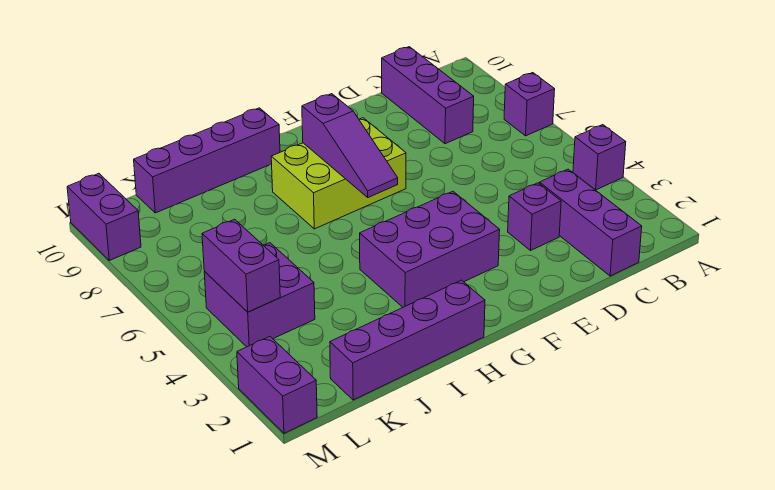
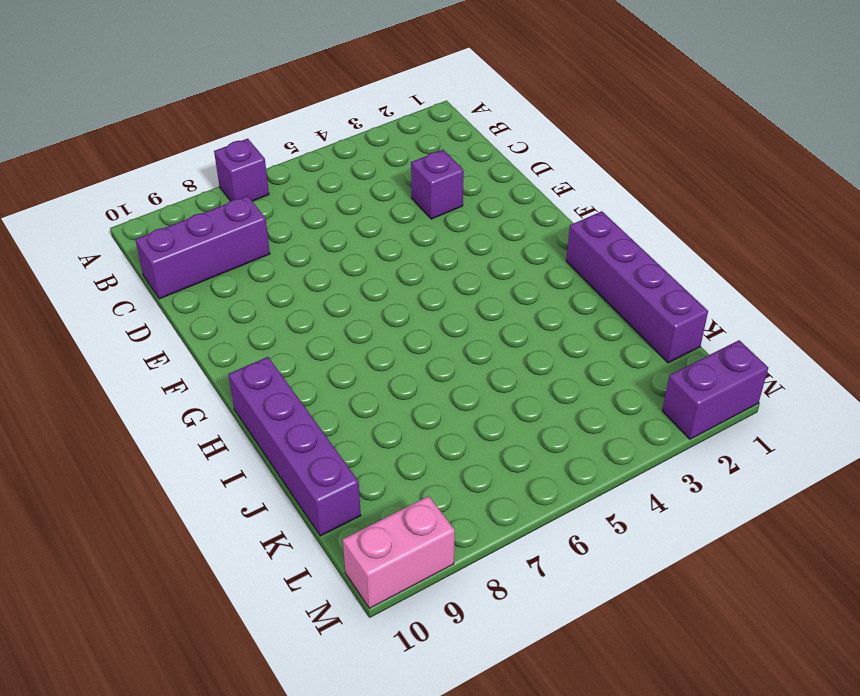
pink 1x2 brick [343,496,455,608] -> purple 1x2 brick [67,174,141,260]
none -> purple 1x1 brick [573,125,626,190]
none -> purple 1x3 brick [539,169,642,276]
none -> purple 2x3 brick [360,191,500,307]

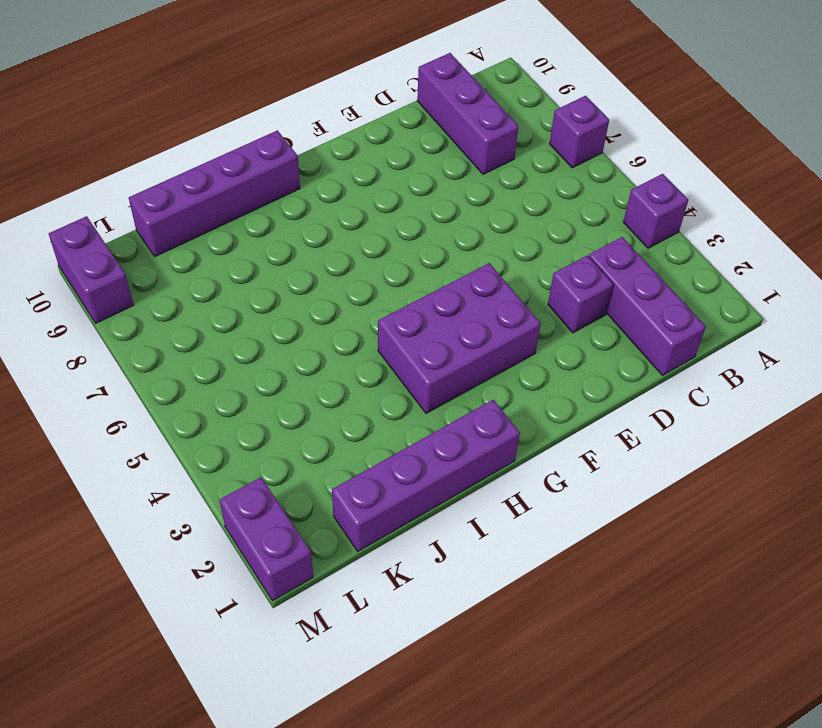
none -> lime 2x3 brick [271,118,406,229]
none -> purple 2x2 brick [204,243,315,347]
none -> purple 1x3 slope [302,94,398,197]

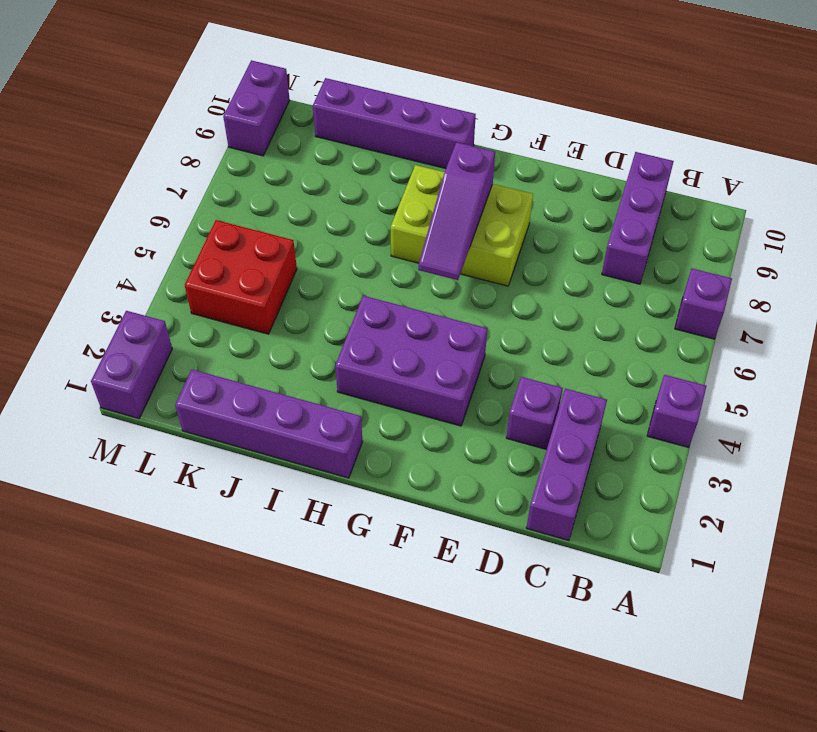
red 2x2 brick [185,220,297,334] -> purple 2x2 brick [204,243,315,347]
none -> purple 1x2 brick [202,219,280,312]

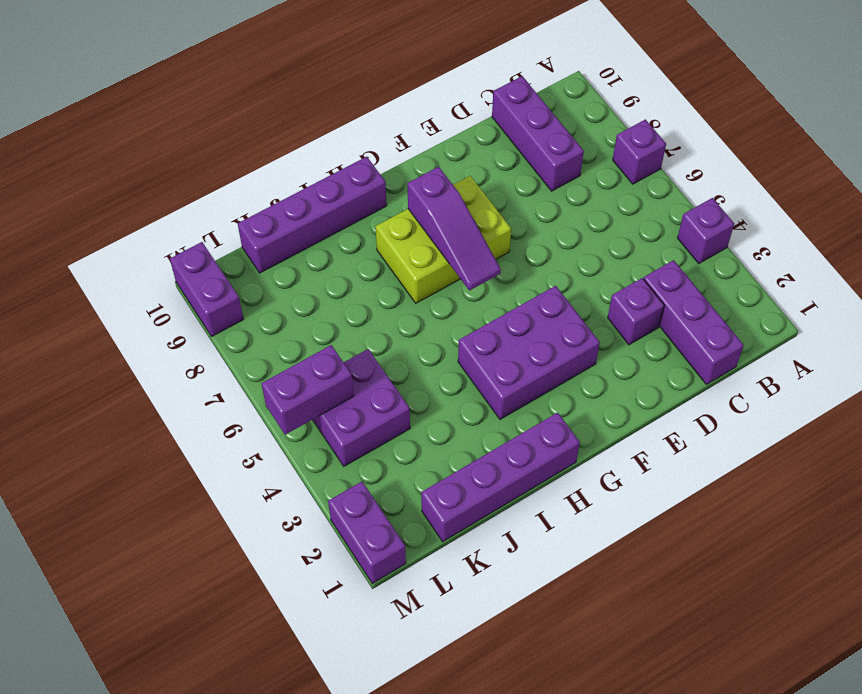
purple 1x2 brick [261,345,354,435] -> purple 1x2 brick turned to [202,219,280,312]

